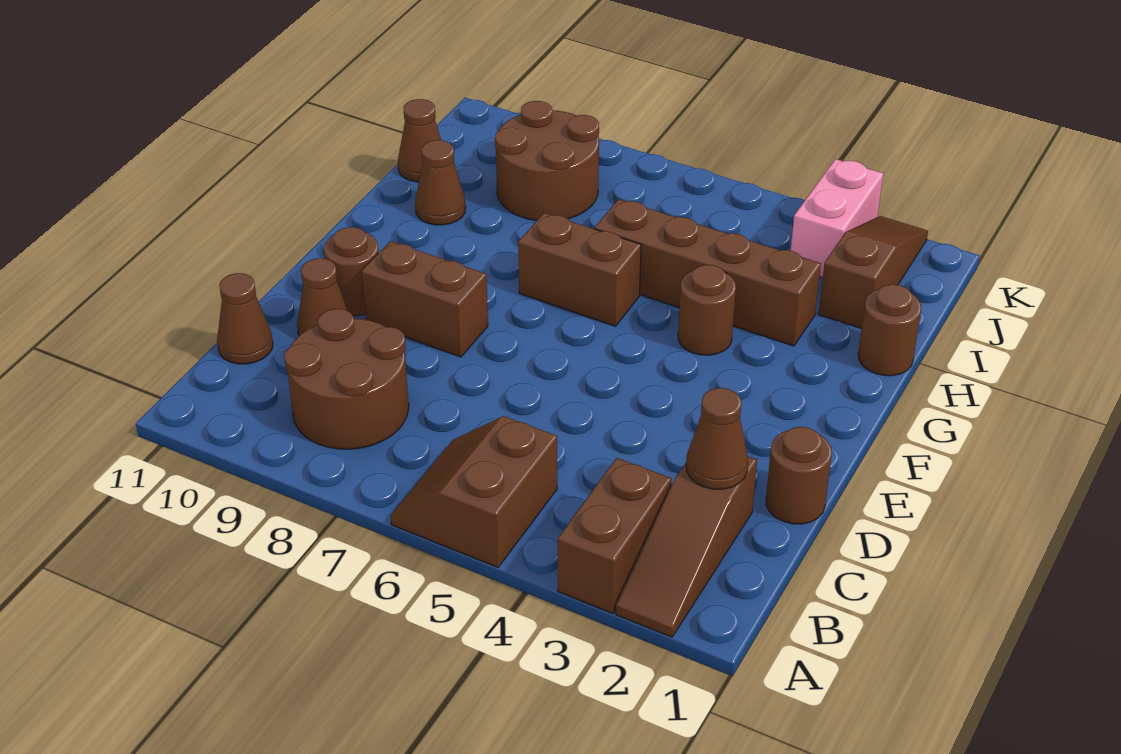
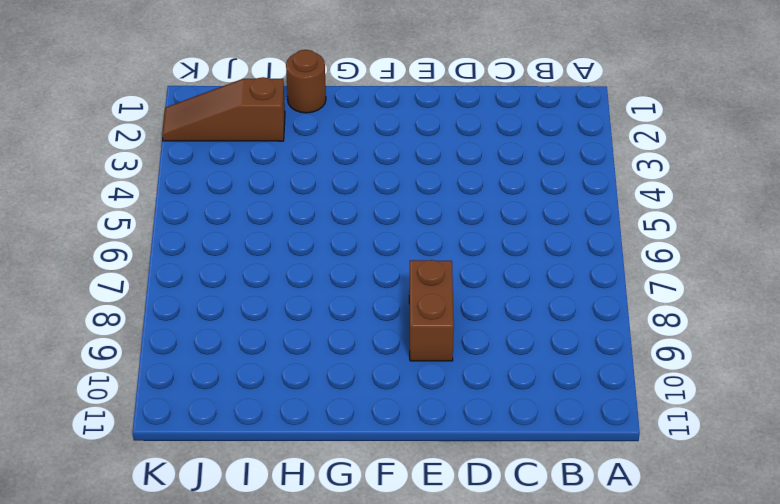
none -> brown 1x3 slope [616,456,757,637]
none -> brown 1x2 brick [558,458,672,613]
none -> brown 2x2 slope [391,416,557,567]

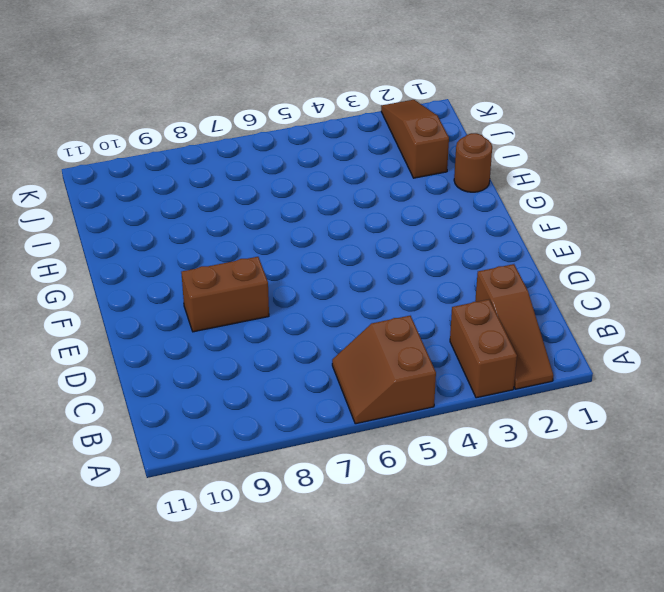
none -> brown 2x2 round brick [284,309,409,449]
none -> brown 1x1 cone [217,273,273,364]
none -> brown 1x1 round brick [766,427,832,524]

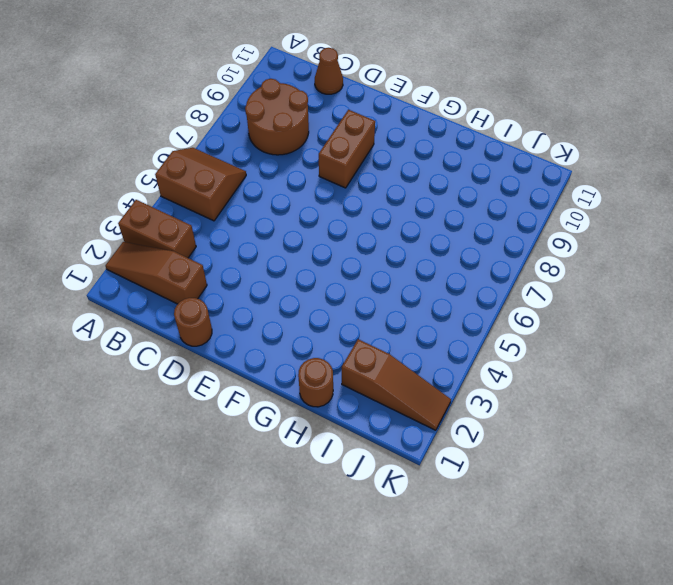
none -> brown 1x1 cone [297,258,348,336]
none -> brown 1x1 round brick [324,227,379,316]
none -> brown 1x1 round brick [678,265,736,355]

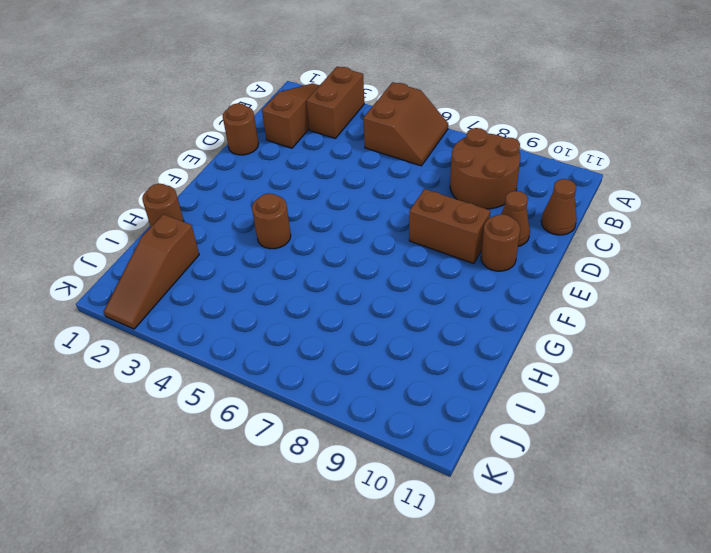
none -> brown 1x2 brick [518,213,641,326]
none -> brown 1x4 brick [595,199,821,346]
none -> brown 1x1 cone [415,140,466,225]

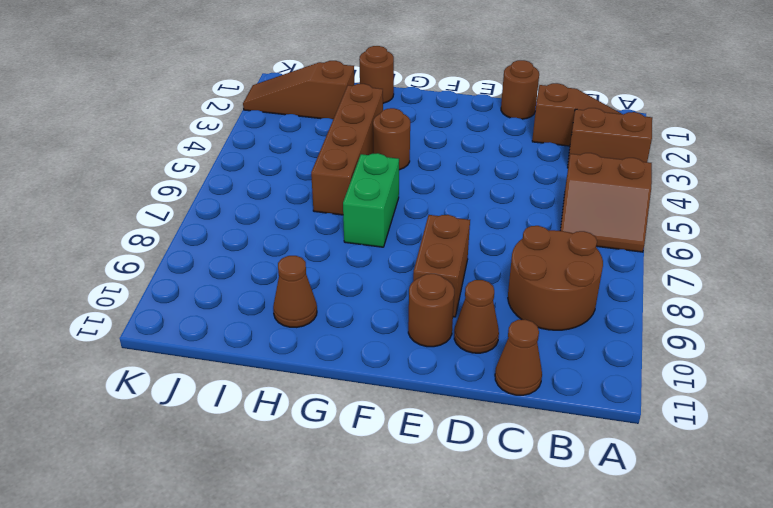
green 1x2 brick [343,153,399,247] -> brown 1x2 brick [518,213,641,326]
none -> brown 2x2 round brick [495,101,599,221]
none -> brown 1x1 cone [398,99,441,182]
none -> pink 1x2 brick [791,159,883,278]

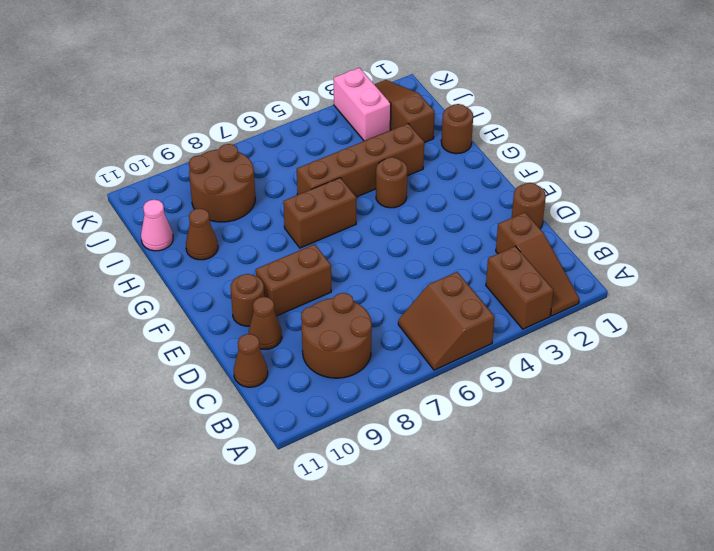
pink 1x1 cone [141,200,173,251] -> brown 1x1 cone [398,99,441,182]
none -> brown 1x1 cone [686,388,748,489]

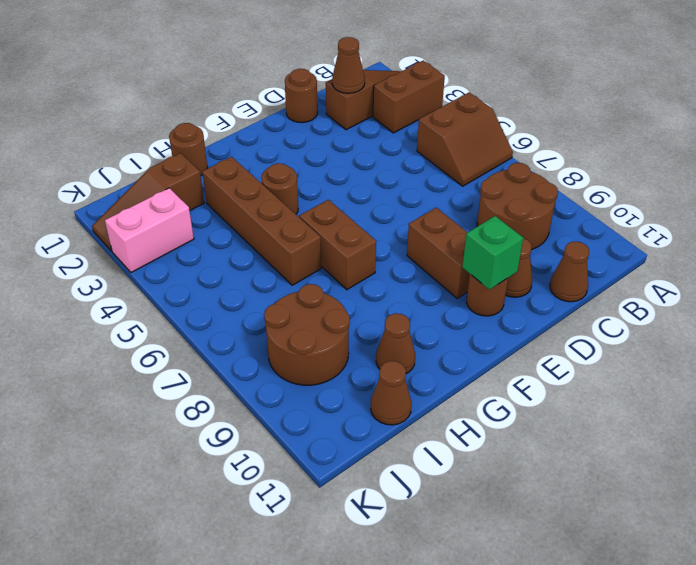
green 1x1 brick [462,216,523,290] -> none

